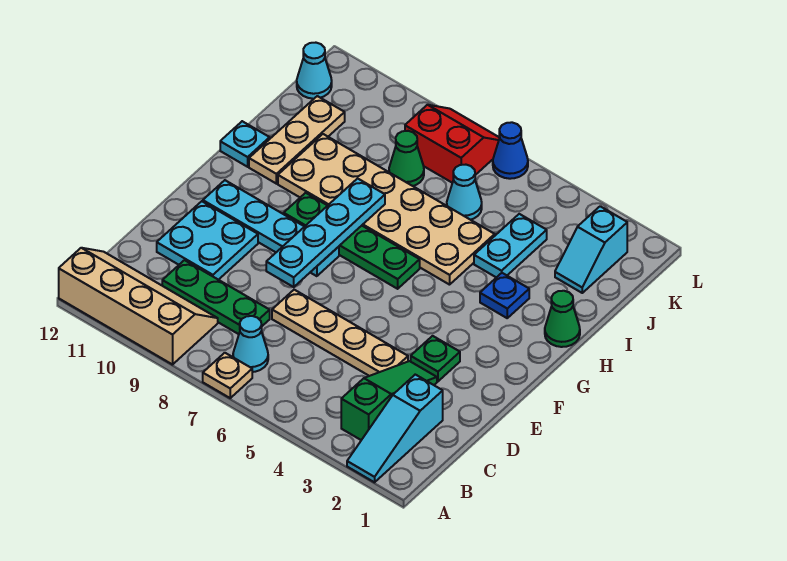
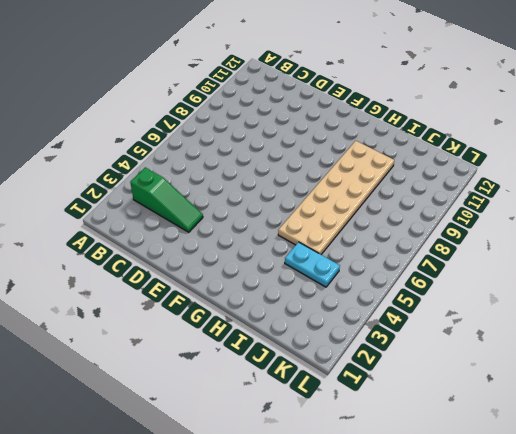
none -> cyan 1x3 slope [347,375,443,482]
none -> tan 1x1 plate [203,353,252,398]
none -> tan 2x4 slope [59,248,218,365]

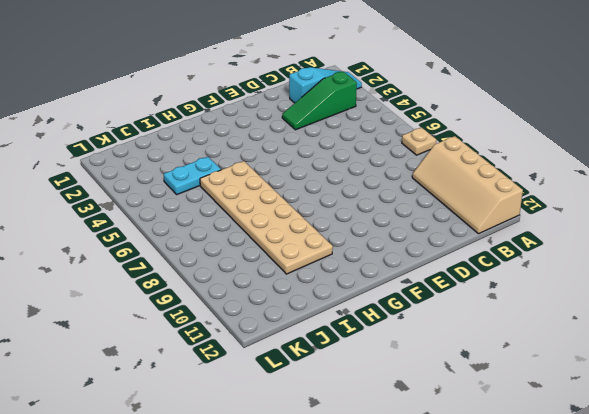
none -> cyan 1x1 cone [233,316,268,372]
none -> green 1x3 plate [162,260,270,334]
none -> tan 1x4 plate [272,290,408,376]

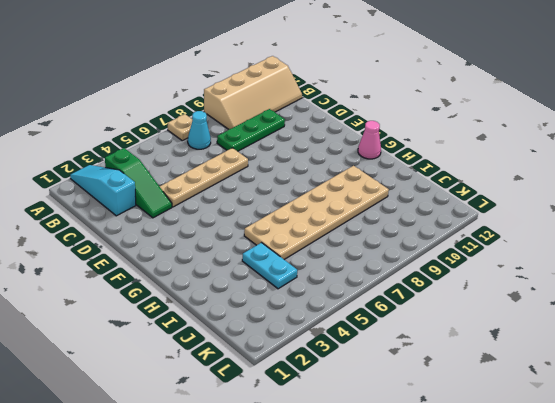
pink 1x1 cone [358,121,381,159] -> none
none -> cyan 2x2 plate [157,201,258,280]
none -> green 1x1 plate [411,336,460,381]
none -> cyan 1x4 plate [203,180,339,276]

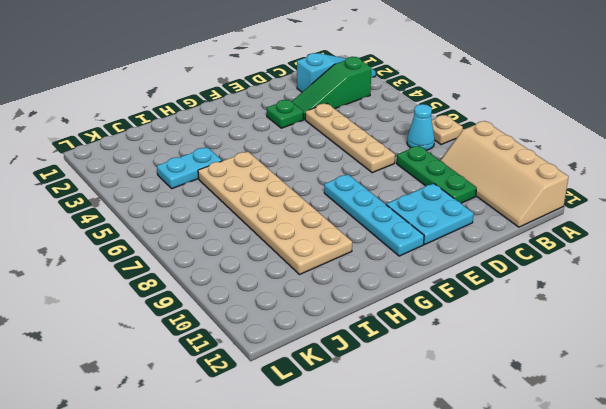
none -> green 1x4 plate [284,193,420,289]
none -> green 1x1 cone [545,291,580,347]
none -> blue 1x1 plate [480,273,529,318]

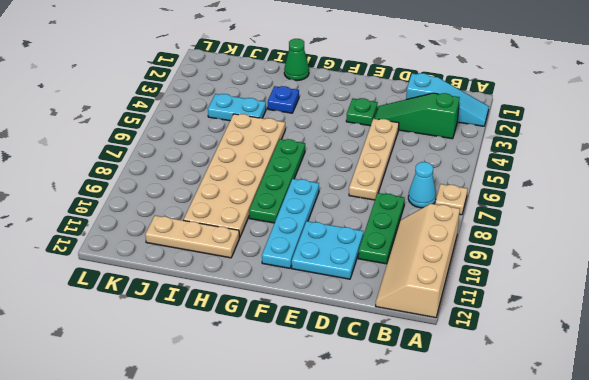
none -> cyan 1x1 plate [220,121,270,167]
none -> cyan 1x2 slope [555,206,627,293]
none -> cyan 1x1 cone [447,165,482,220]

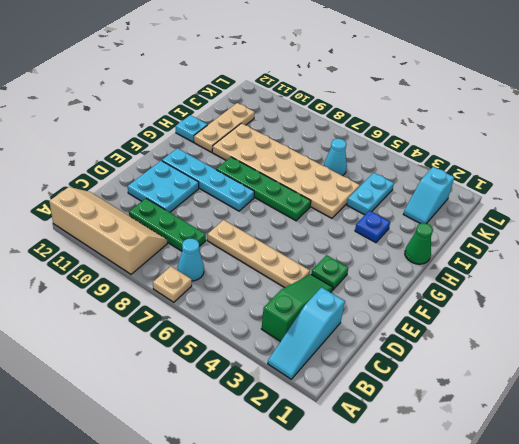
none -> green 1x1 cone [389,131,424,186]
none -> red 2x2 slope [405,105,500,183]
none -> cyan 1x1 cone [297,43,332,99]

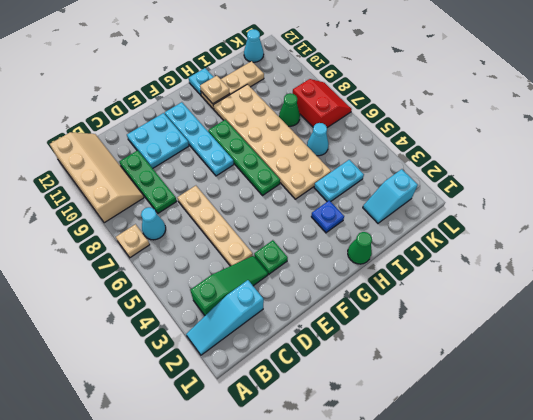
tan 1x1 plate [200,76,230,104] -> none
none -> blue 1x1 cone [493,122,528,179]
none -> cyan 1x4 plate [266,178,385,287]

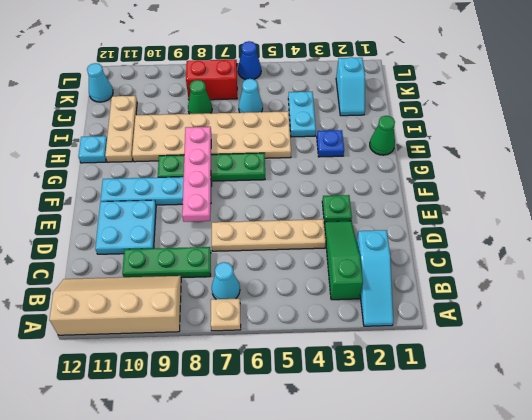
pink 1x4 plate [182,127,211,222] -> cyan 1x4 plate [266,178,385,287]

